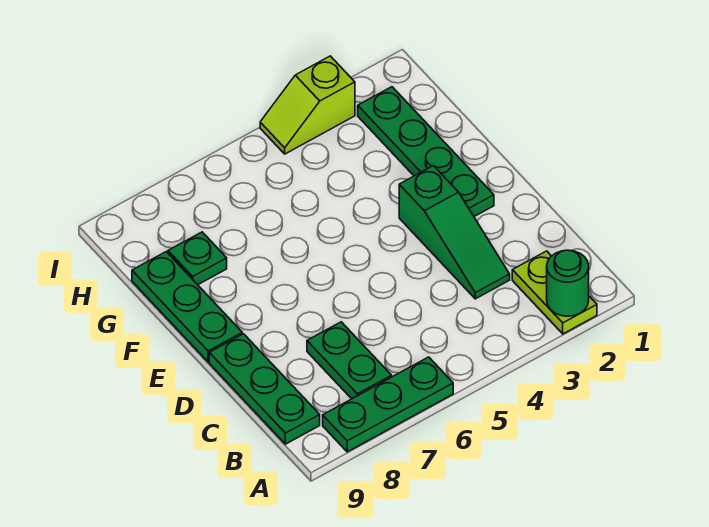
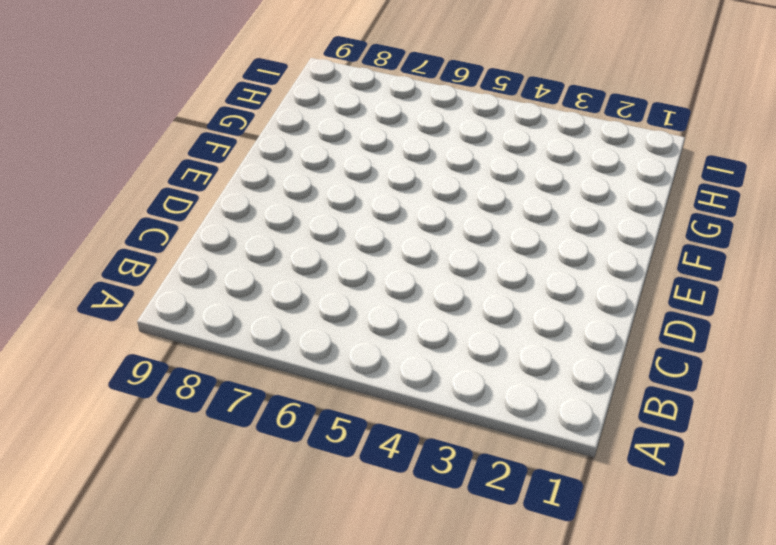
none -> lime 1x2 plate [512,251,597,334]
none -> green 1x3 plate [323,357,453,452]

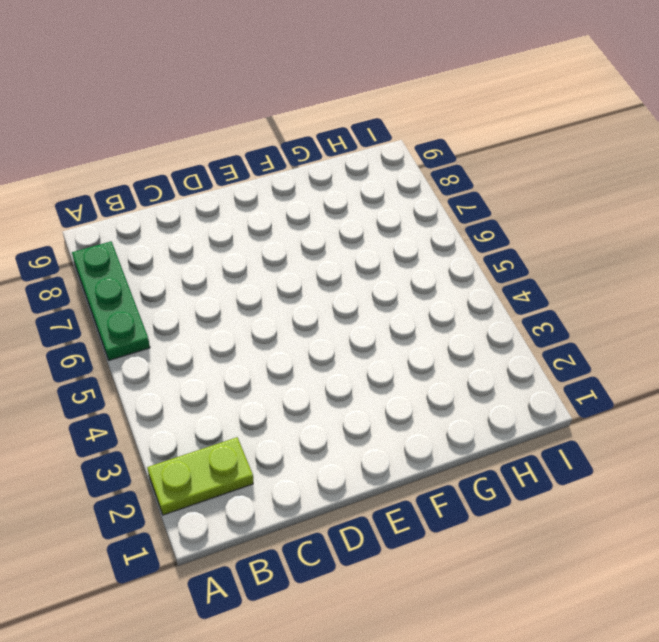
none -> green 1x2 plate [307,322,392,399]
none -> green 1x3 plate [209,334,320,444]

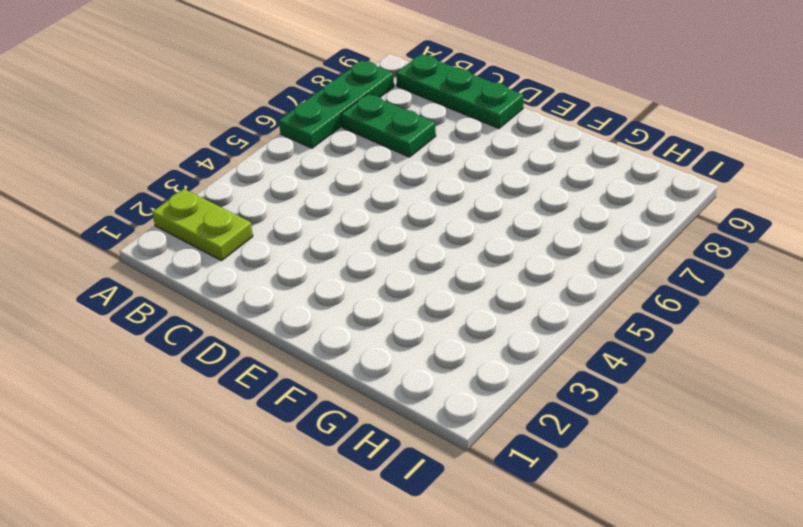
none -> green 1x3 slope [399,166,510,299]
none -> green 1x4 plate [358,87,494,217]

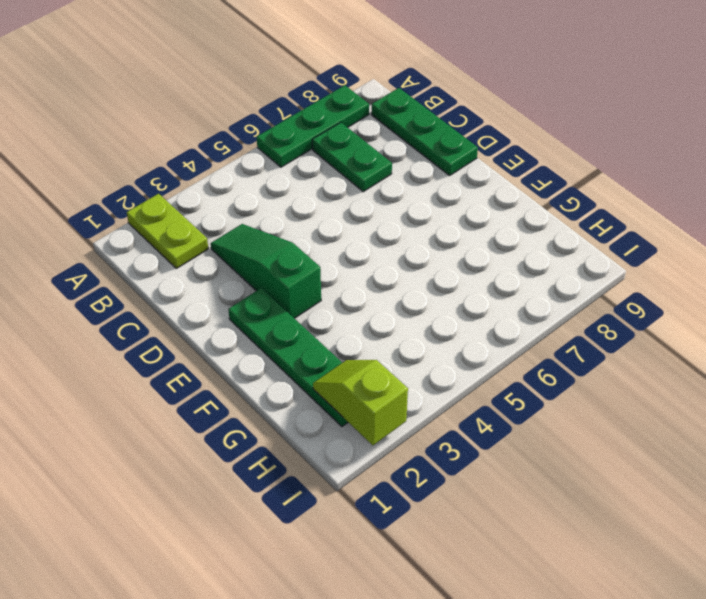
lime 1x2 slope [313,360,408,445] -> lime 1x2 slope turned to [260,56,355,154]
none -> green 1x3 plate [132,252,242,362]
none -> green 1x1 plate [168,232,227,285]

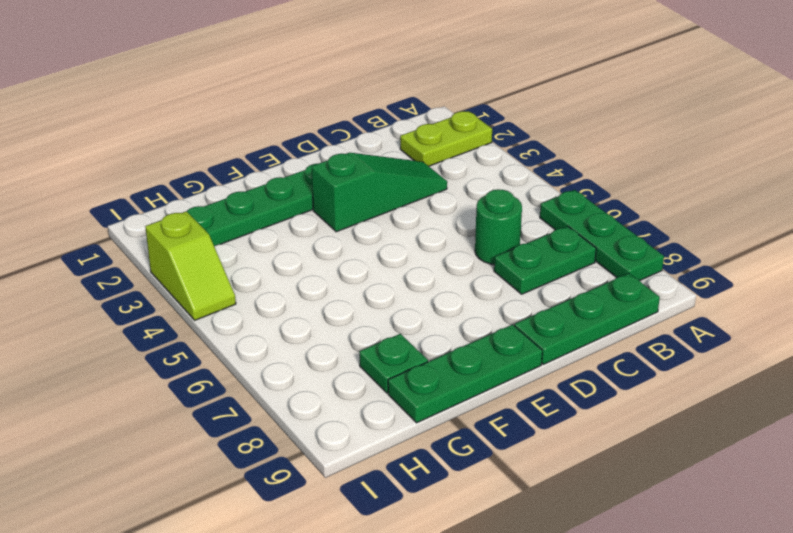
green 1x1 round brick [475,189,522,264] -> green 1x1 round brick moved to [547,250,589,316]

